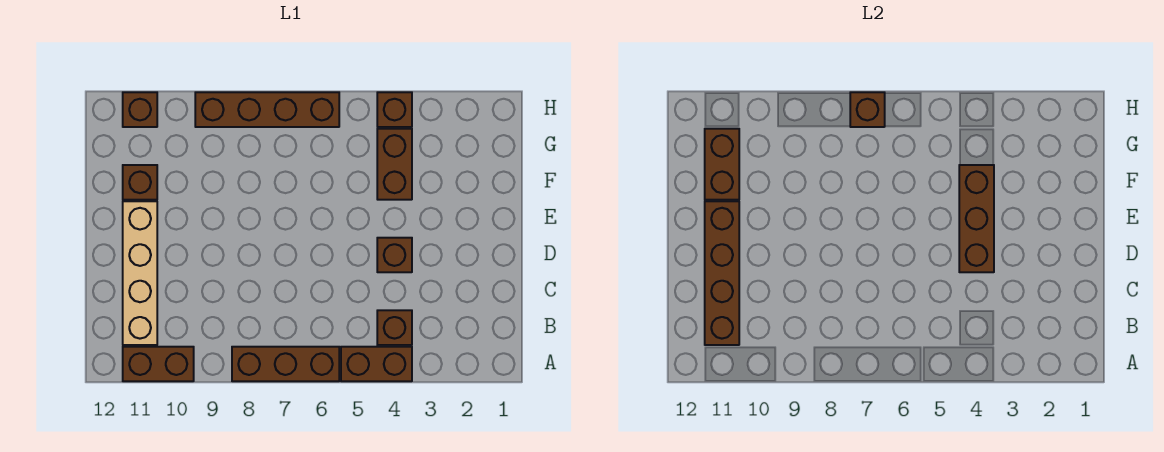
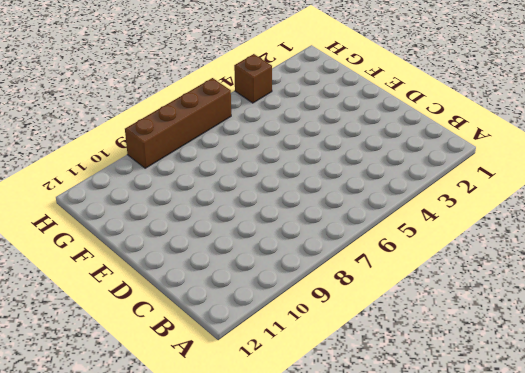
none -> brown 1x2 brick [341,347,412,381]
none -> brown 1x3 brick [232,347,339,381]
none -> brown 1x2 brick [123,347,194,381]

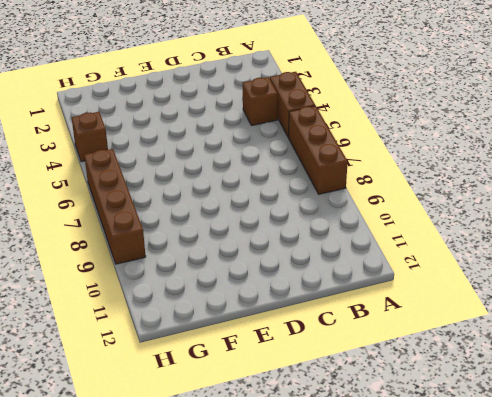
none -> brown 1x2 brick [123,347,194,381]
none -> tan 1x4 brick [123,201,157,345]
none -> brown 1x1 brick [377,238,412,272]

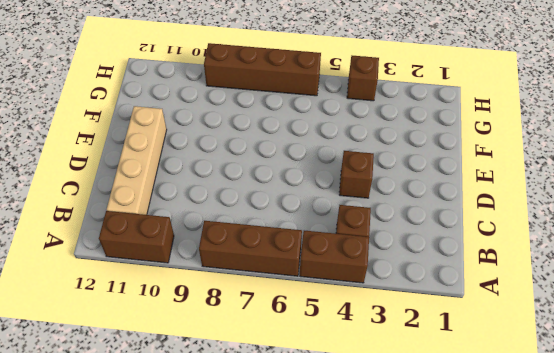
none -> brown 1x2 brick [377,129,412,200]
none -> brown 1x1 brick [123,165,157,200]
none -> brown 1x1 brick [123,92,157,127]

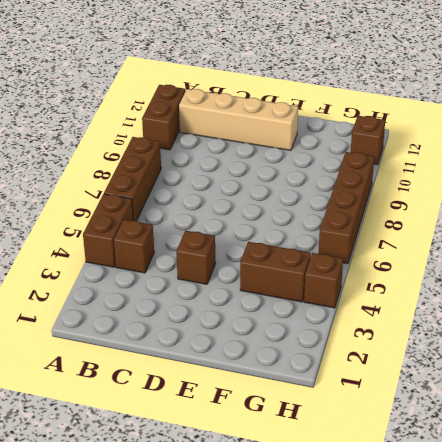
none -> brown 1x1 brick [123,165,157,200]
none -> brown 1x4 brick [705,201,739,345]
none -> brown 1x3 brick [959,165,994,272]

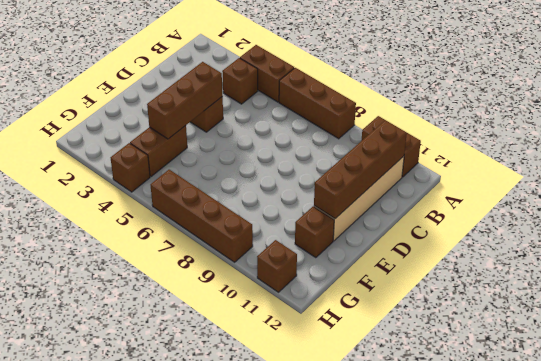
none -> brown 1x2 brick [705,129,739,200]
none -> brown 1x1 brick [850,92,885,127]

